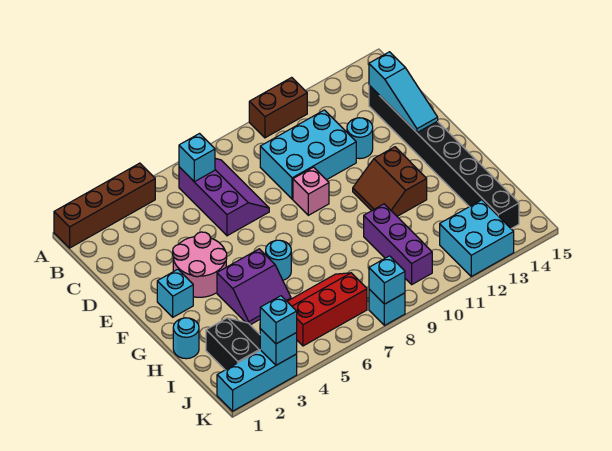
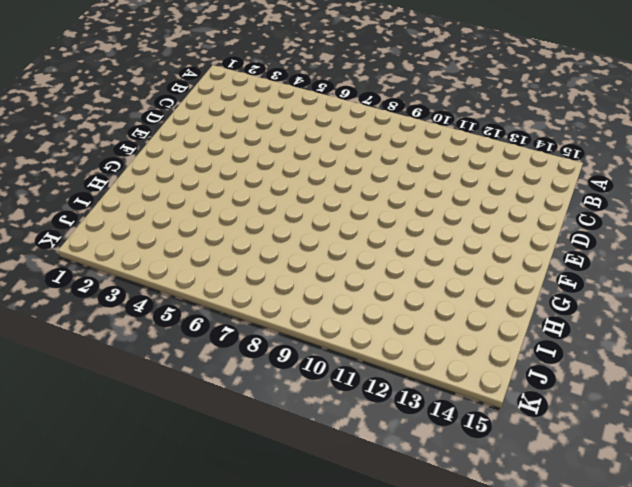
none -> brown 1x4 brick [54,163,155,248]
none -> brown 1x2 brick [249,77,307,138]
none -> purple 2x3 slope [179,158,269,236]

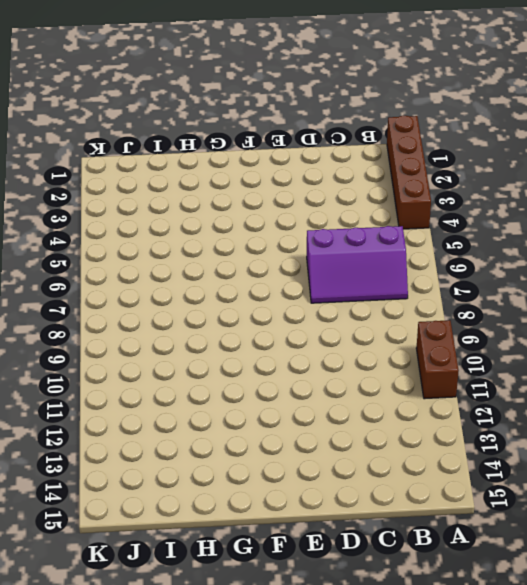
none -> cyan 2x3 brick [260,110,356,199]
none -> black 1x8 brick [369,85,519,229]
none -> cyan 1x1 round brick [347,118,373,159]

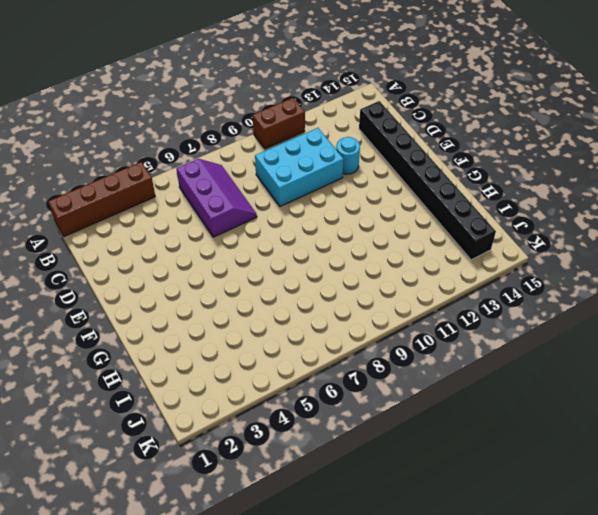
none -> pink 2x2 round brick [173,232,227,297]
none -> pink 1x1 brick [293,167,329,215]
none -> cyan 1x1 brick [157,269,193,317]

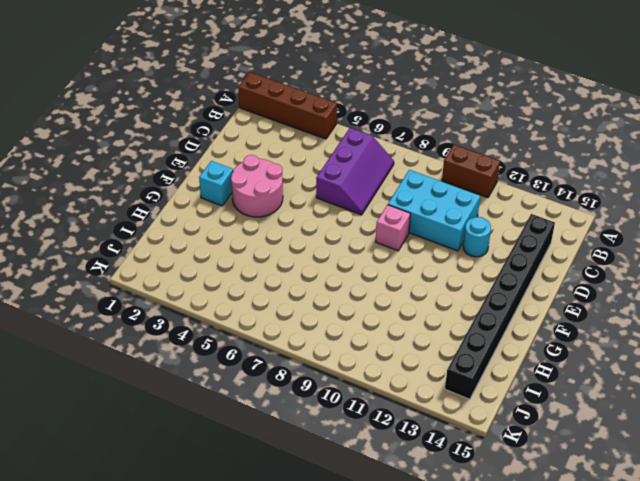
none -> brown 2x2 slope [353,147,427,216]
none -> purple 2x2 slope [217,249,291,325]
none -> cyan 1x1 round brick [266,240,291,280]

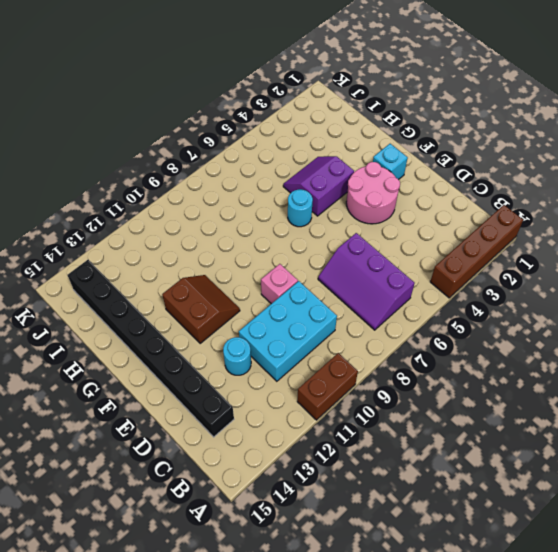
none -> cyan 1x1 round brick [173,318,199,359]
none -> purple 1x3 brick [364,204,432,284]
none -> black 2x2 slope [206,318,260,370]

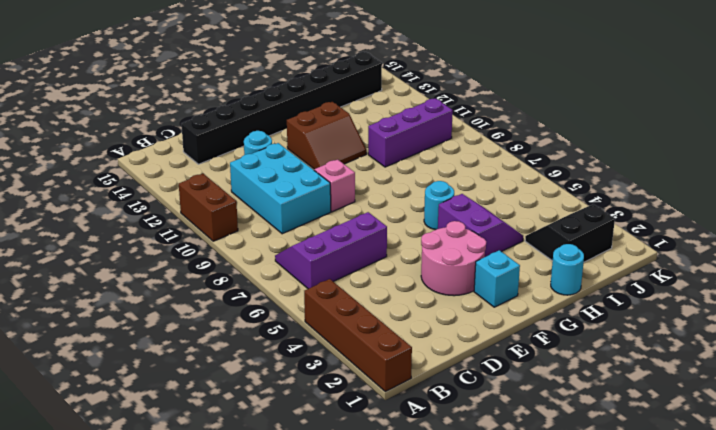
none -> red 2x3 slope [287,273,367,346]
none -> cyan 2x2 brick [440,200,514,276]
none -> cyan 1x3 brick [217,350,297,411]

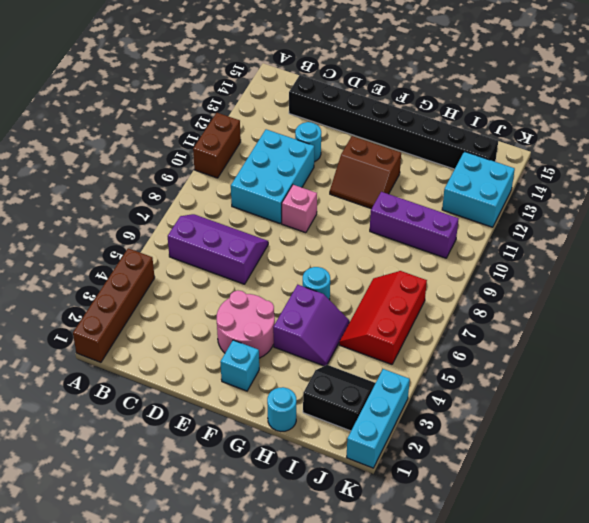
none -> cyan 1x1 brick [369,289,405,326]
none -> cyan 1x1 brick [179,134,215,182]
none -> cyan 1x3 slope [369,52,438,133]

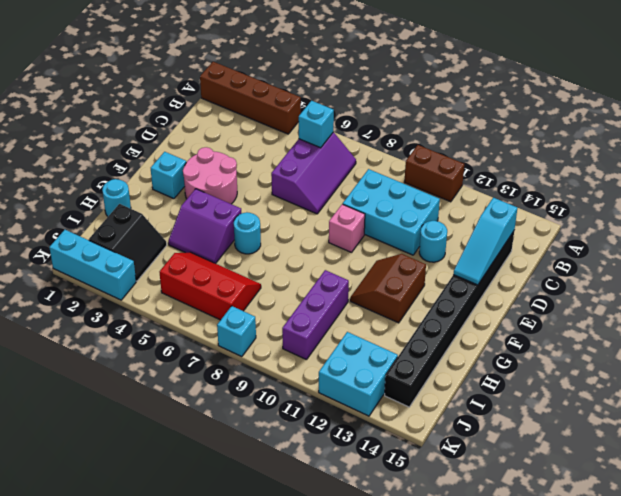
none -> cyan 1x1 brick [260,329,297,365]
none -> cyan 1x1 brick [369,256,405,304]
none -> cyan 1x1 brick [260,296,297,344]

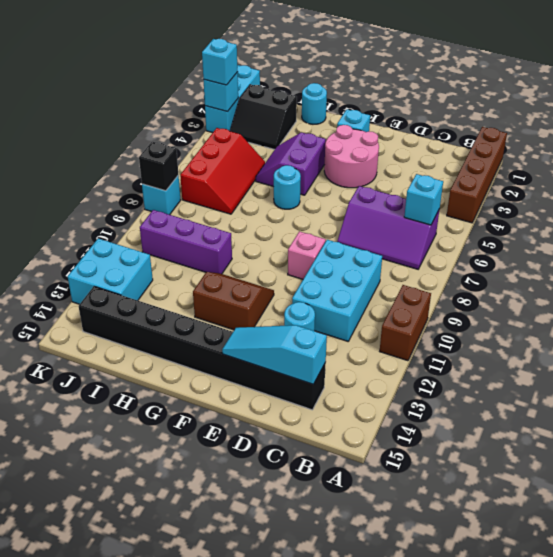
black 1x1 brick [139,142,178,191] -> cyan 1x1 brick [369,256,405,304]

